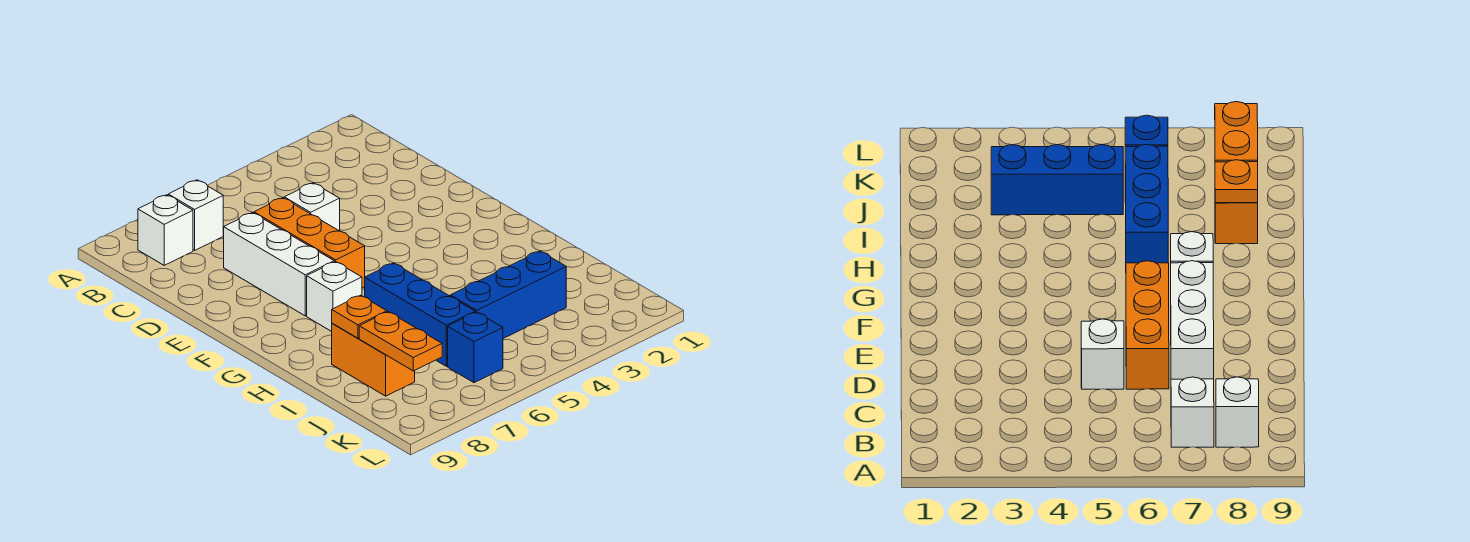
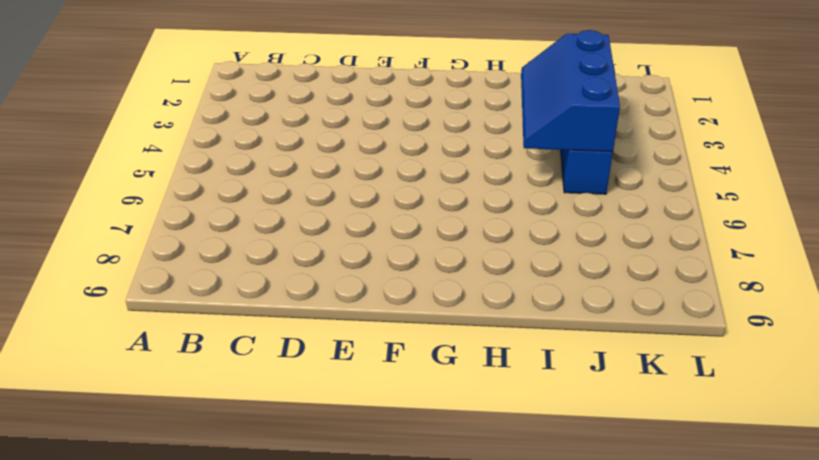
blue 2x3 slope [521,30,620,152] -> none
none -> white 1x1 brick [168,180,223,250]
none -> white 1x1 brick [138,195,193,265]
none -> white 1x1 brick [284,183,340,231]

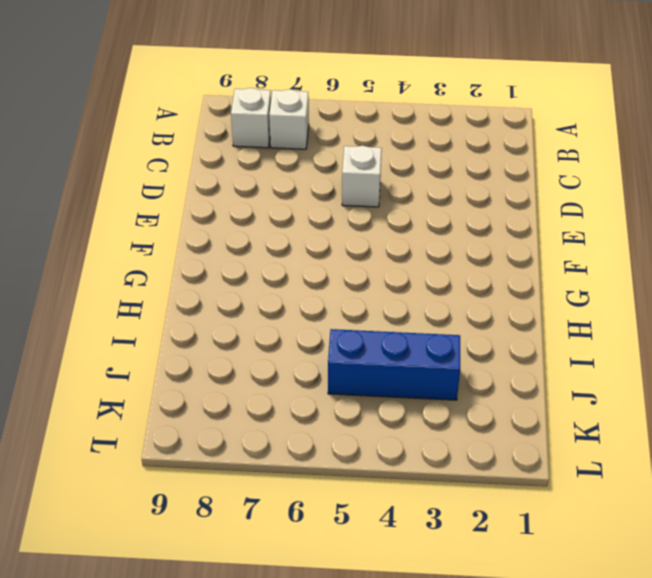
none -> orange 1x3 brick [254,198,365,288]
none -> white 1x3 brick [223,213,334,316]
none -> white 1x1 brick [307,262,362,332]

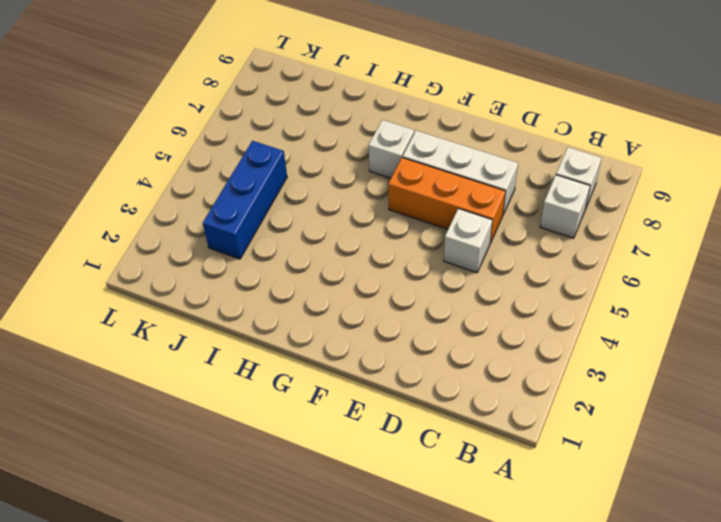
none -> blue 1x3 brick [365,263,475,366]
none -> orange 1x2 brick [332,324,415,396]
none -> blue 1x1 brick [448,312,503,383]

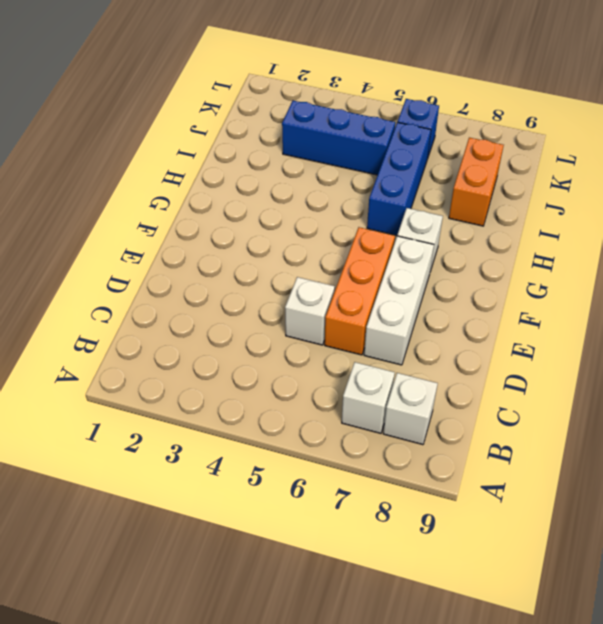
none -> orange 1x1 plate [332,295,387,338]
none -> orange 1x2 plate [359,312,442,371]

